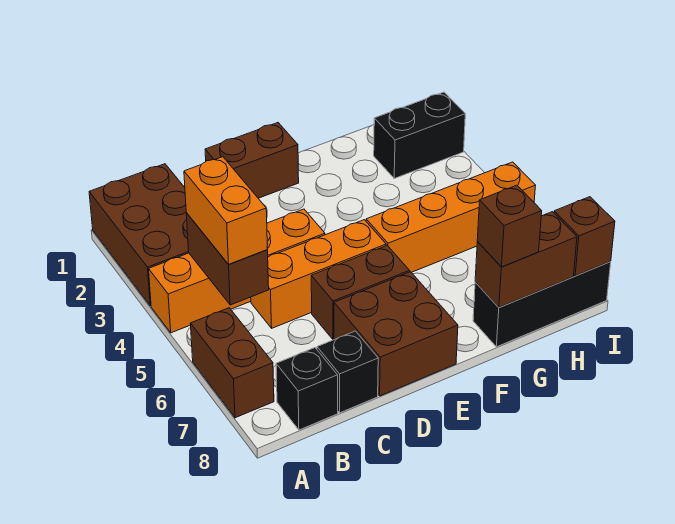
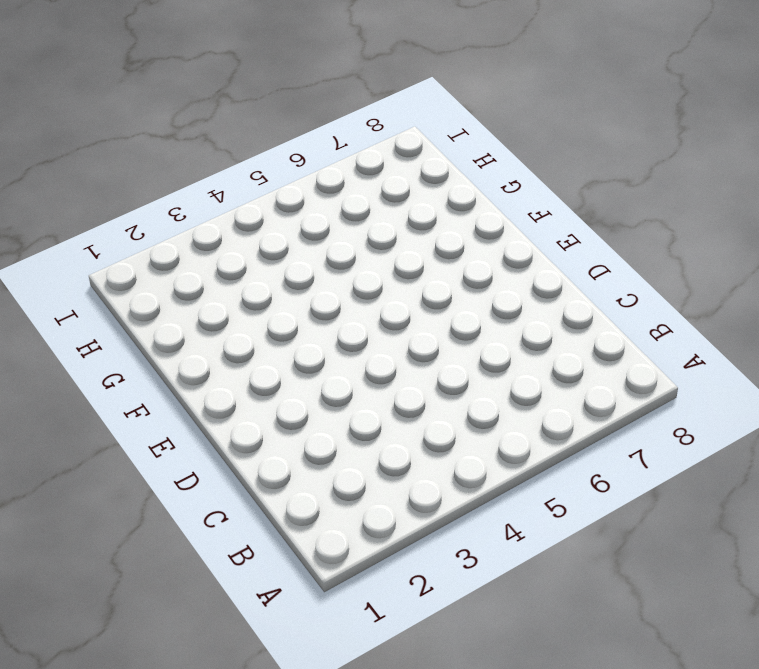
none -> brown 2x3 brick [89,164,189,306]
none -> orange 1x4 brick [149,209,325,333]
none -> brown 1x2 brick [190,308,274,418]

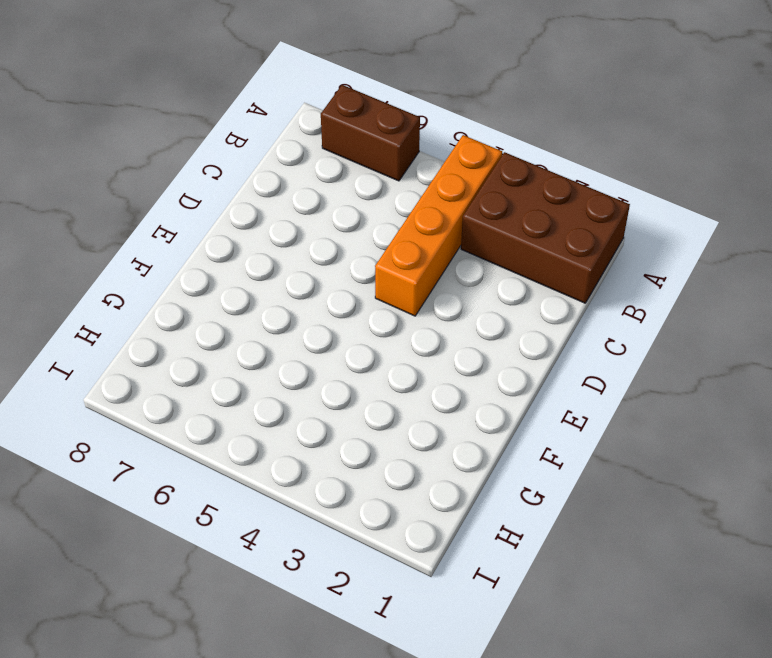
none -> black 1x1 brick [276,348,338,430]
none -> orange 1x3 brick [251,220,386,328]
none -> black 1x1 brick [317,331,378,413]

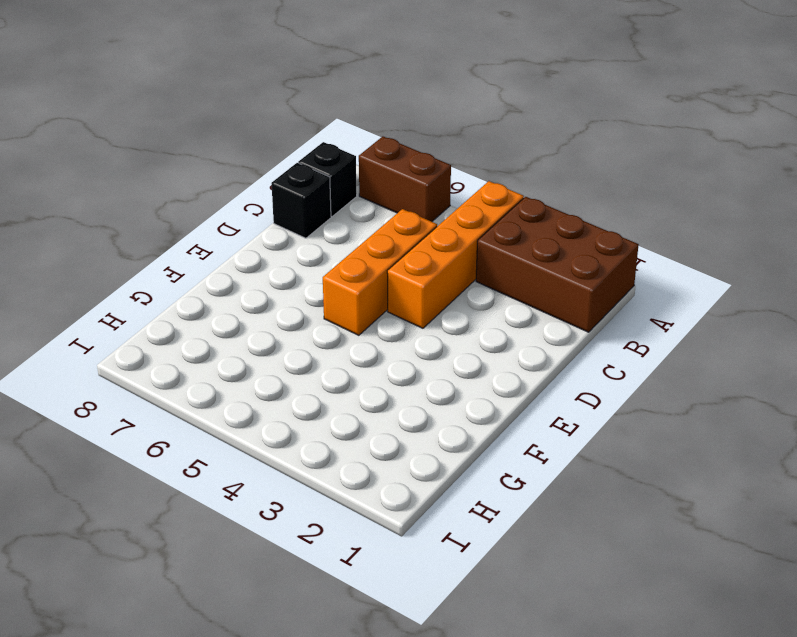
none -> brown 1x2 brick [205,123,299,198]
none -> brown 1x2 brick [311,246,410,340]
none -> brown 2x2 brick [334,272,458,396]

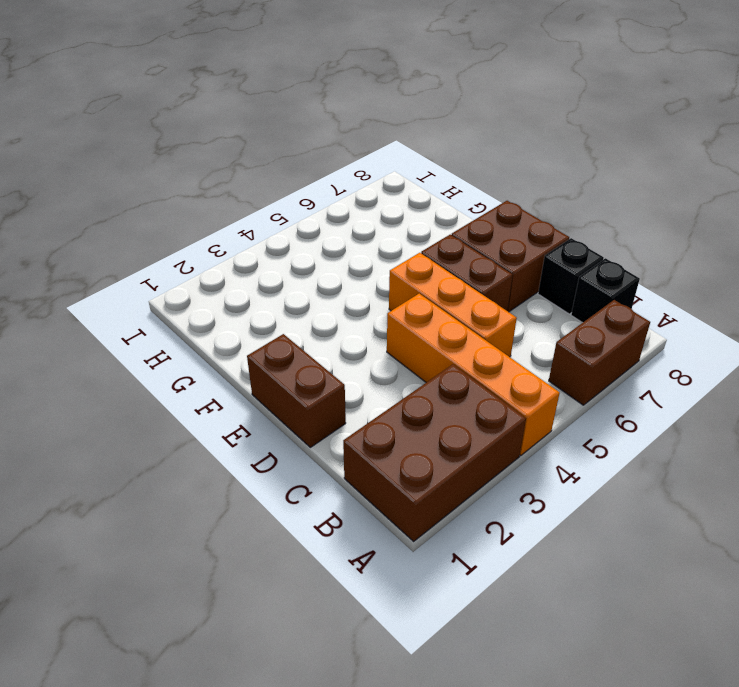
none -> orange 1x4 brick [366,162,536,272]
none -> black 1x3 brick [473,262,611,347]
none -> black 1x2 brick [374,92,465,178]

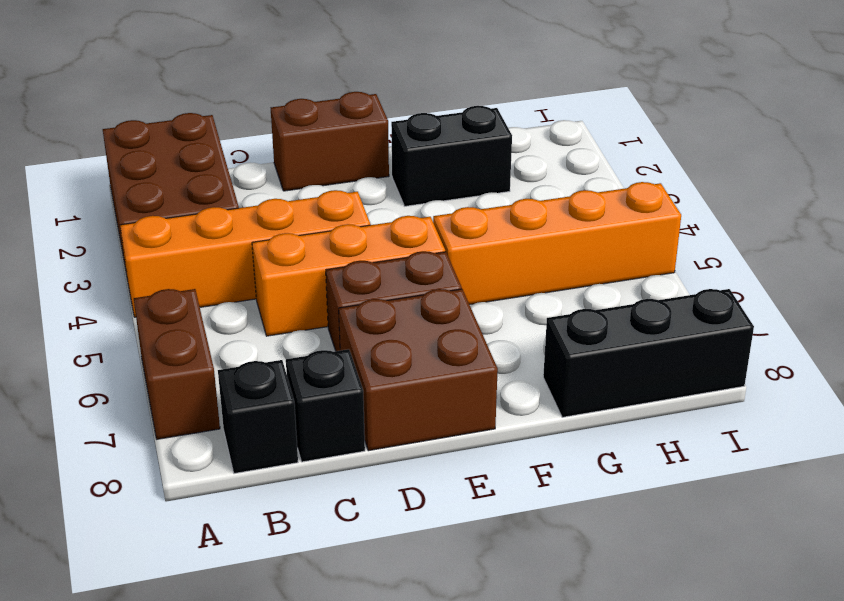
black 1x2 brick [391,106,512,206] -> black 1x2 brick moved to [374,92,465,178]
none -> brown 1x2 brick [186,213,269,305]
none -> brown 1x2 brick [475,212,577,308]
none -> brown 1x1 brick [554,197,615,276]

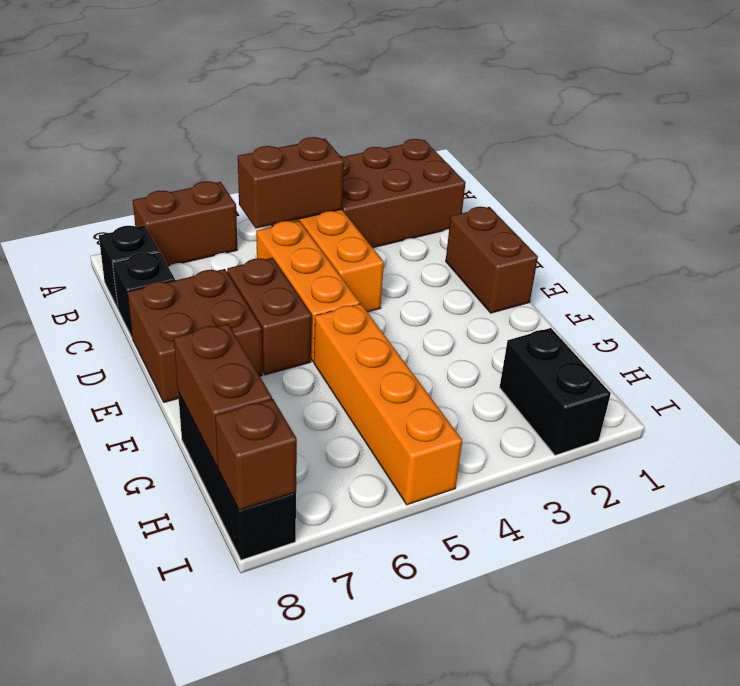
none -> orange 1x2 brick [184,157,267,264]
none -> brown 1x1 brick [477,185,542,267]

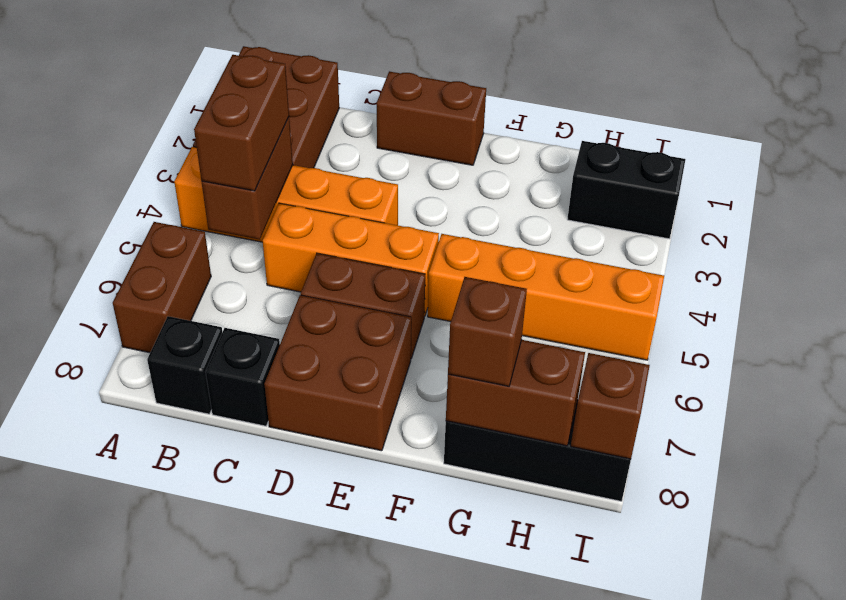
brown 1x2 brick [194,55,289,191] -> orange 1x2 brick [184,157,267,264]

